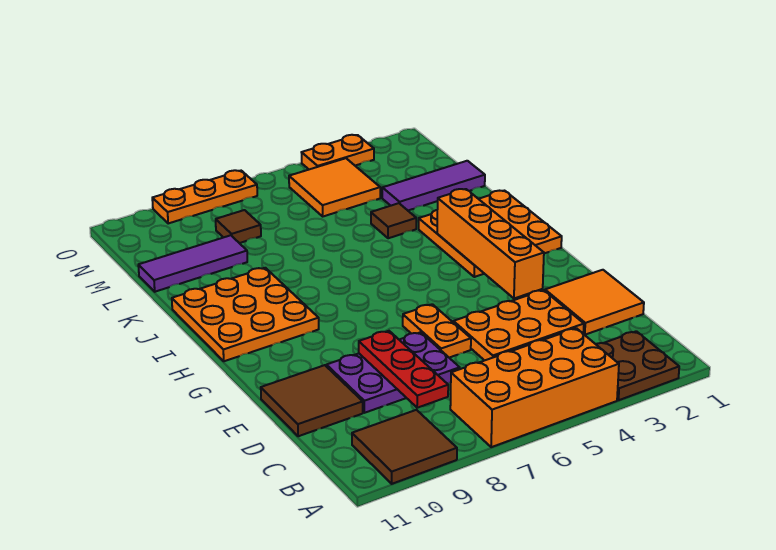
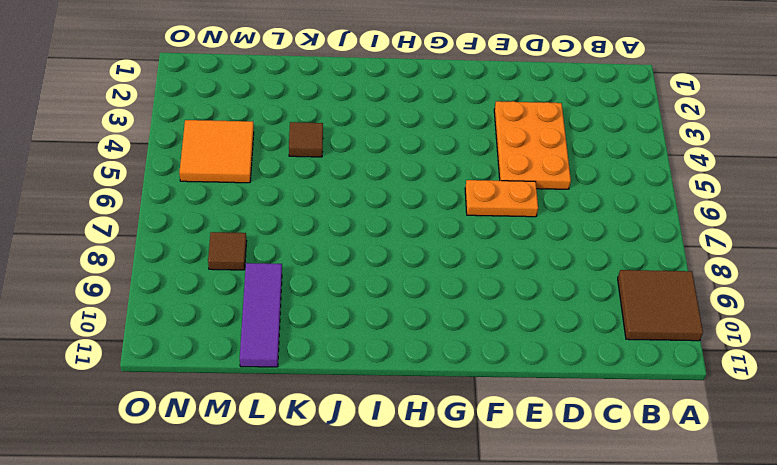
none -> brown 2x2 plate [596,331,679,400]
none -> orange 2x4 brick [450,328,619,447]
none -> orange 2x2 tile [545,270,644,335]

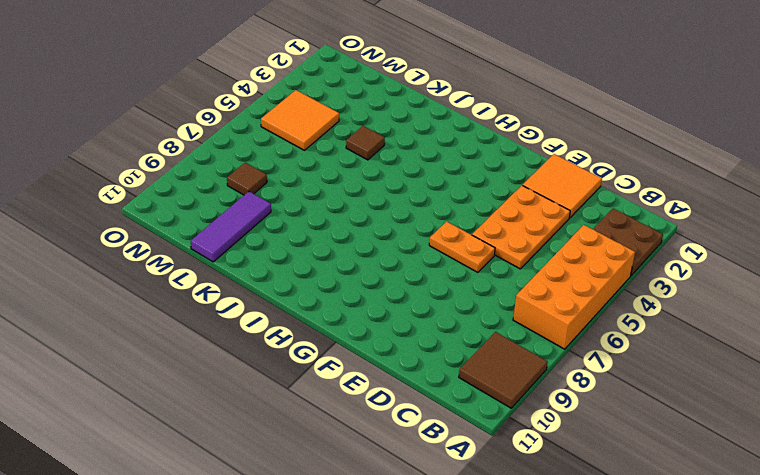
none -> purple 2x3 plate [326,332,460,413]
none -> brown 2x2 tile [261,365,363,436]
none -> orange 3x3 plate [419,191,562,277]

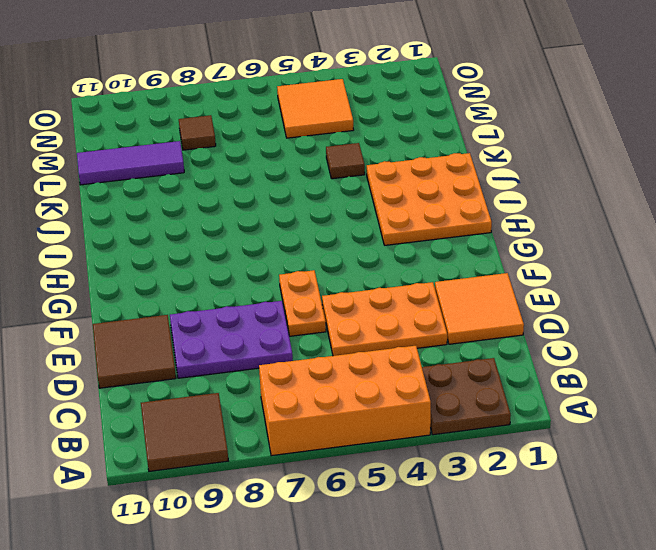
none -> orange 3x3 plate [172,268,319,361]
none -> purple 1x3 tile [382,161,485,210]
none -> orange 1x2 plate [301,135,374,169]

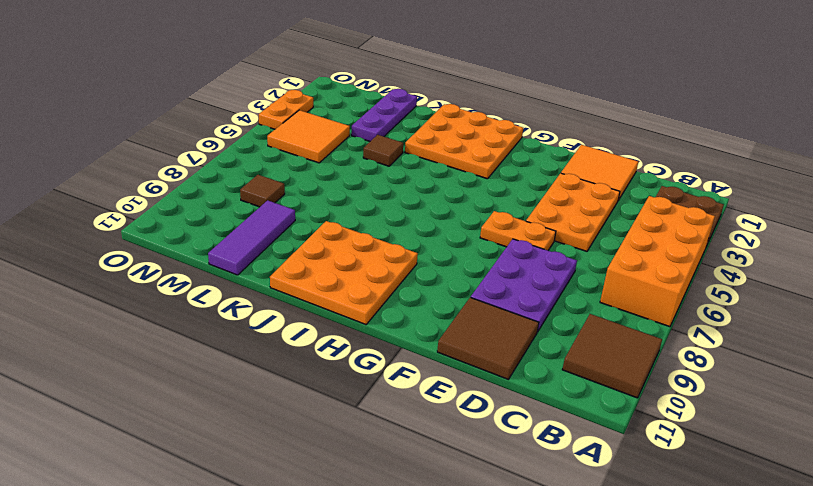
purple 1x3 plate [351,89,417,141] -> purple 1x3 tile [382,161,485,210]
none -> orange 1x3 plate [152,170,257,224]
none -> red 1x3 plate [359,331,448,408]
none -> orange 1x4 brick [437,189,544,298]

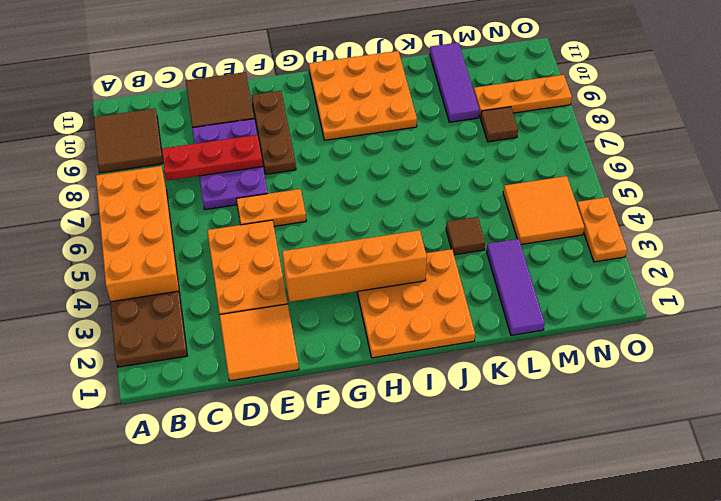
brown 1x3 plate [252,91,296,174] -> none
orange 1x3 plate [474,75,572,118] -> orange 1x3 plate turned to [152,170,257,224]

